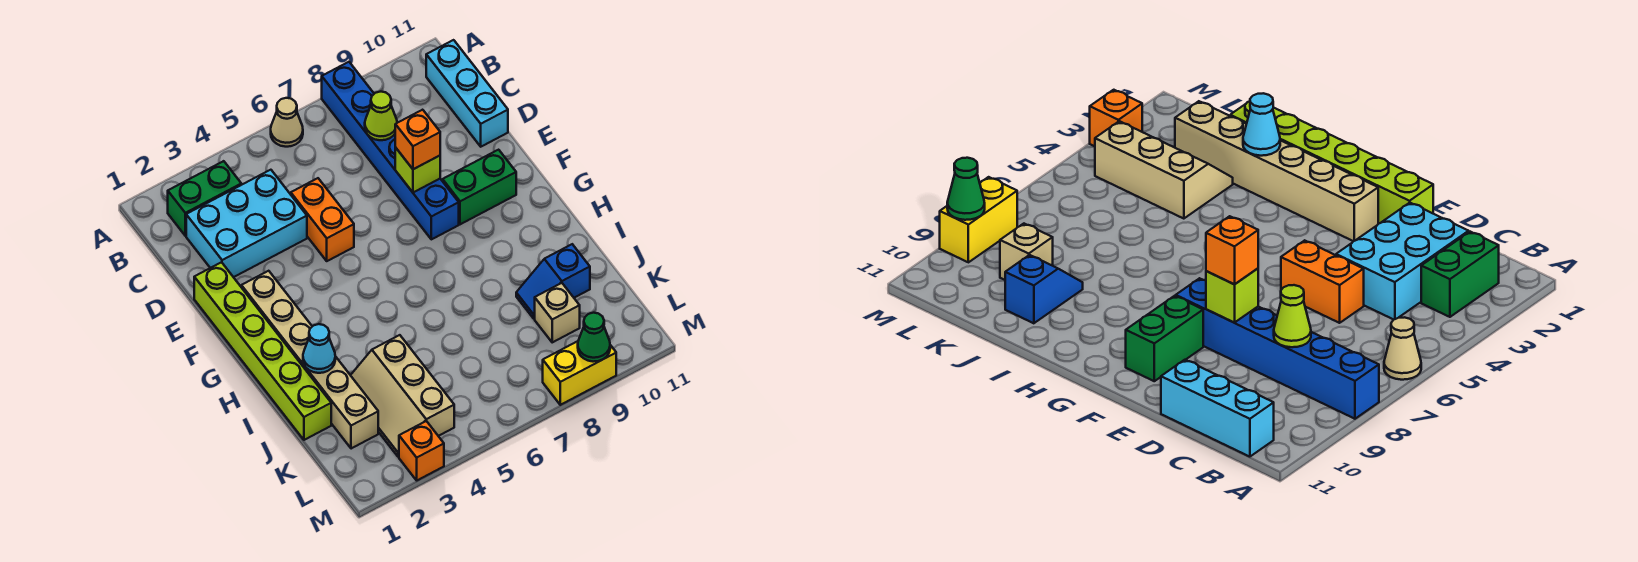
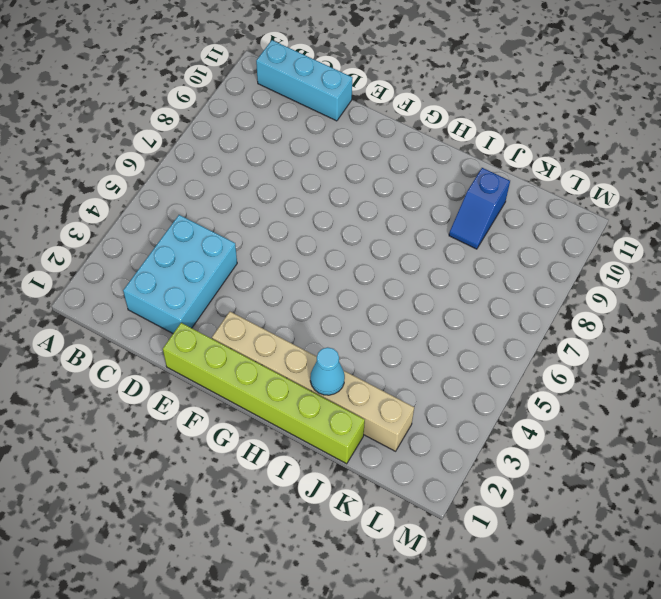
none -> tan 1x1 cone [271,98,303,147]
none -> blue 1x6 brick [322,62,459,239]
none -> green 1x2 brick [168,161,241,236]

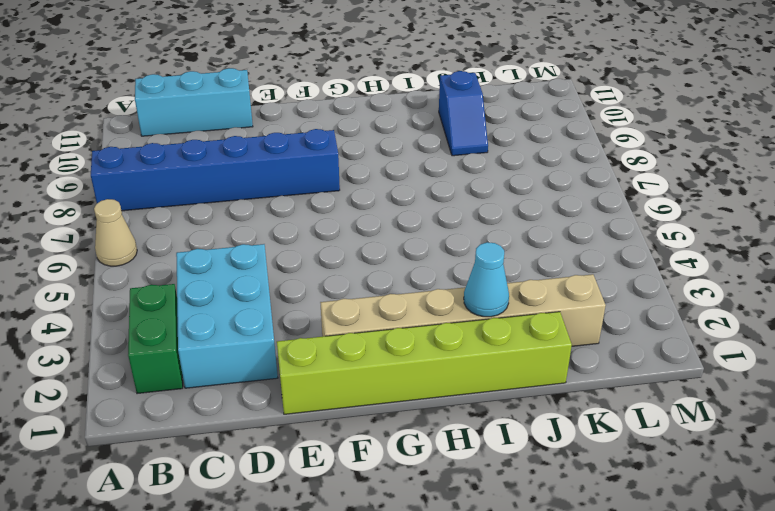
none -> orange 1x2 brick [291,178,354,261]
none -> green 1x2 brick [443,150,516,224]
none -> tan 2x3 slope [351,335,454,457]

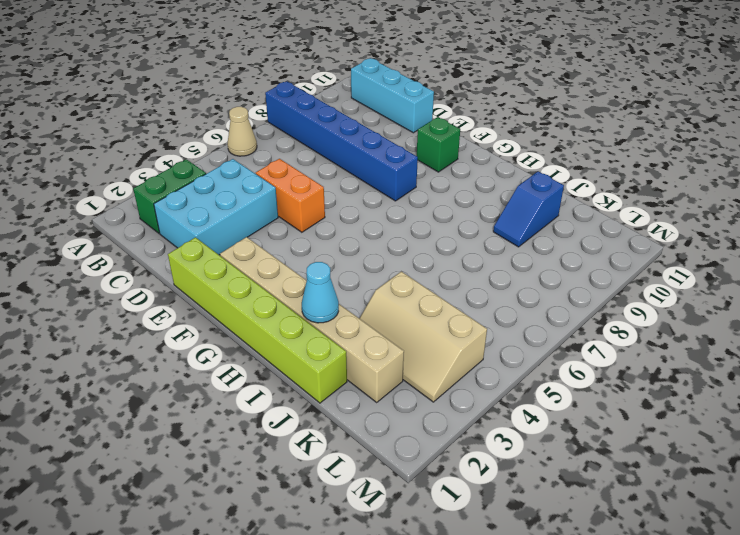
green 1x1 brick [417,117,460,172] -> green 1x2 brick [443,150,516,224]
none -> tan 1x1 brick [535,283,580,342]
none -> orange 1x1 brick [399,421,444,480]
none -> yellow 1x2 brick [543,341,616,405]

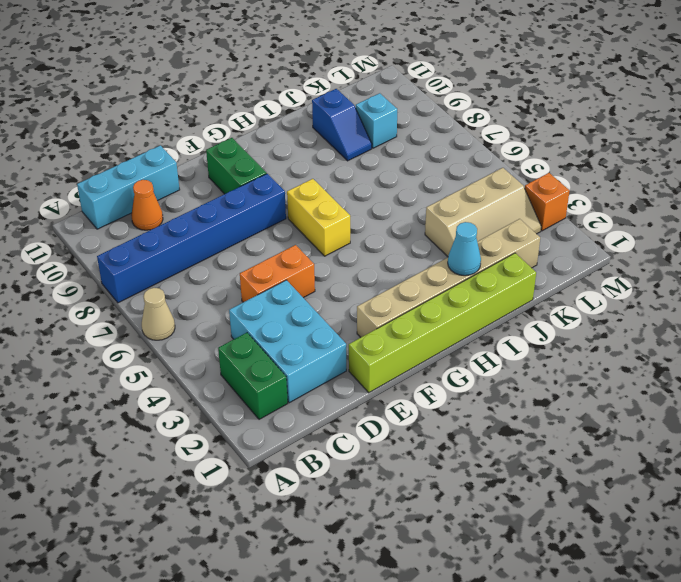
orange 1x1 cone [131,180,163,230] -> none
yellow 1x2 brick [287,179,350,256] -> yellow 1x2 brick moved to [543,341,616,405]
cyan 1x1 brick [356,93,397,148] -> tan 1x1 brick [535,283,580,342]
none -> lime 1x1 cone [365,92,397,140]
none -> lime 1x1 brick [395,148,440,193]
none -> green 1x1 cone [578,313,610,362]

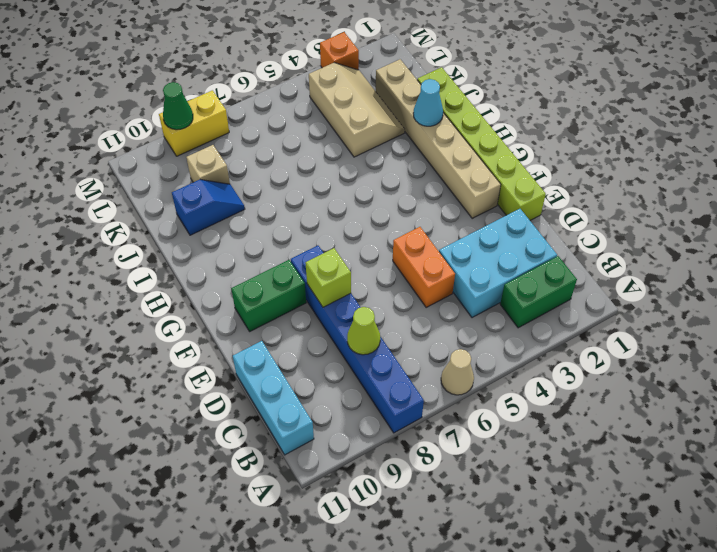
none -> orange 1x1 brick [395,110,440,169]

